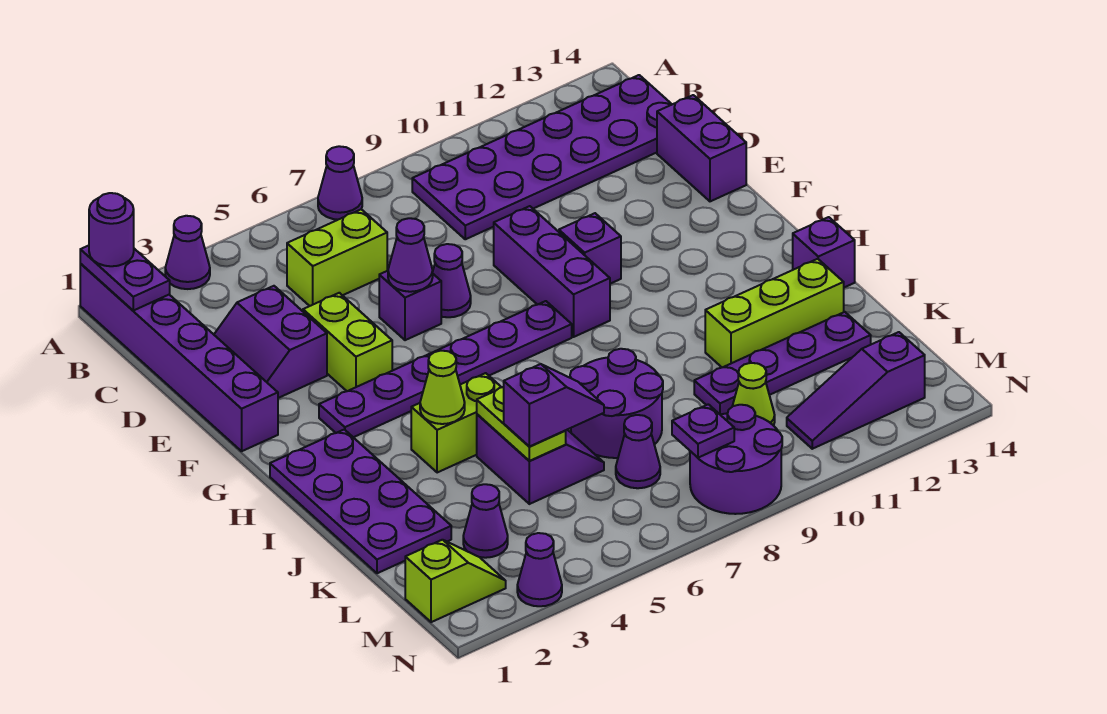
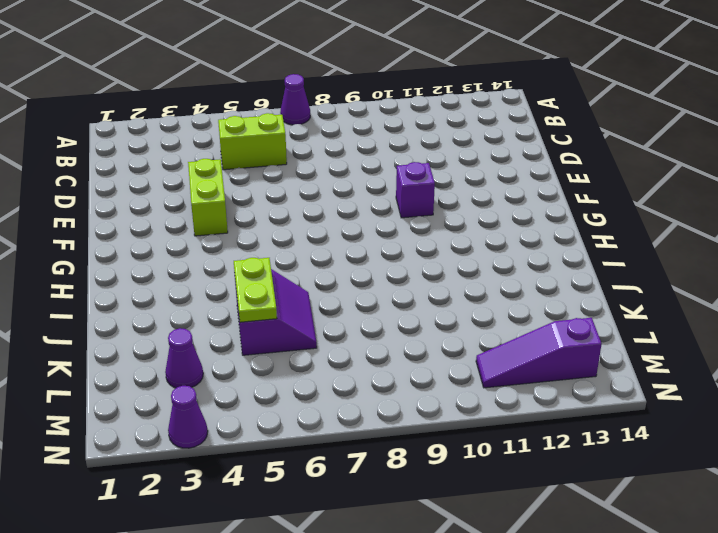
none -> purple 1x6 brick [80,264,278,451]
none -> purple 1x1 cone [165,216,210,289]
none -> purple 2x6 plate [412,75,672,239]
none -> purple 2x2 slope [214,286,327,398]

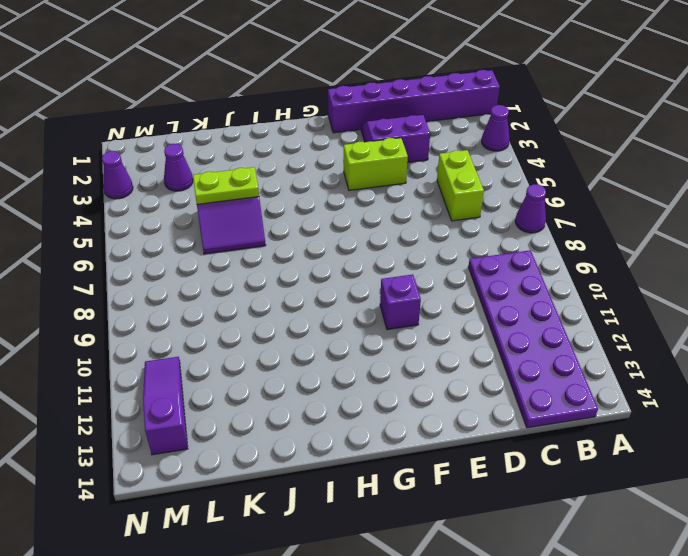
none -> purple 1x2 brick [657,95,746,201]
none -> purple 1x1 brick [379,271,441,340]
none -> purple 1x1 cone [433,244,471,317]
none -> purple 1x3 brick [494,206,610,337]

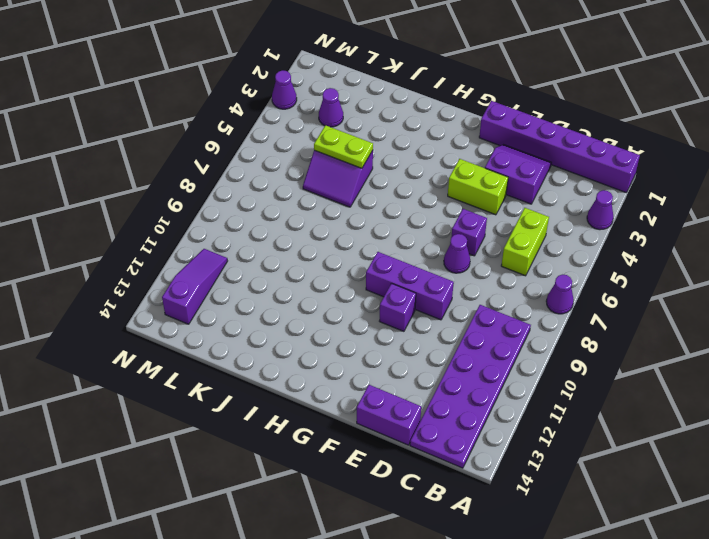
none -> purple 1x6 plate [319,301,572,437]
none -> purple 2x4 plate [270,429,451,573]
none -> lime 1x2 brick [411,373,501,473]
none -> purple 1x1 brick [793,217,855,287]

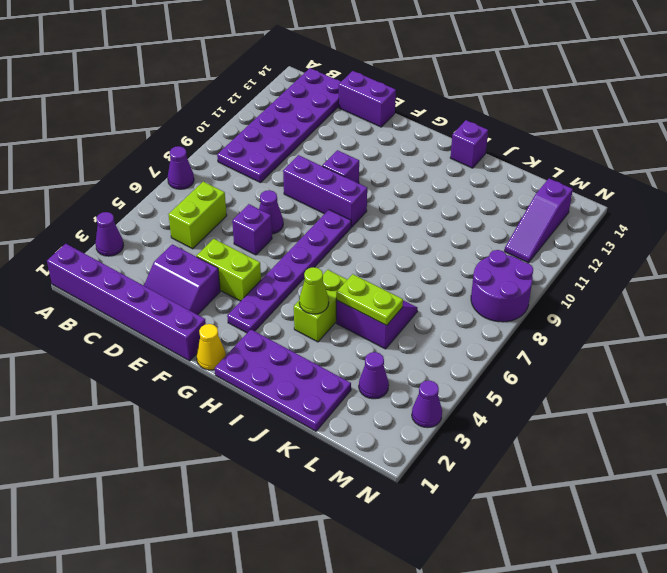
yellow 1x1 cone [196,324,226,370] -> none
none -> purple 2x2 round brick [570,349,663,458]
none -> lime 1x3 brick [705,259,844,367]
none -> purple 1x4 plate [694,312,871,415]
none -> purple 1x1 cone [616,415,660,488]

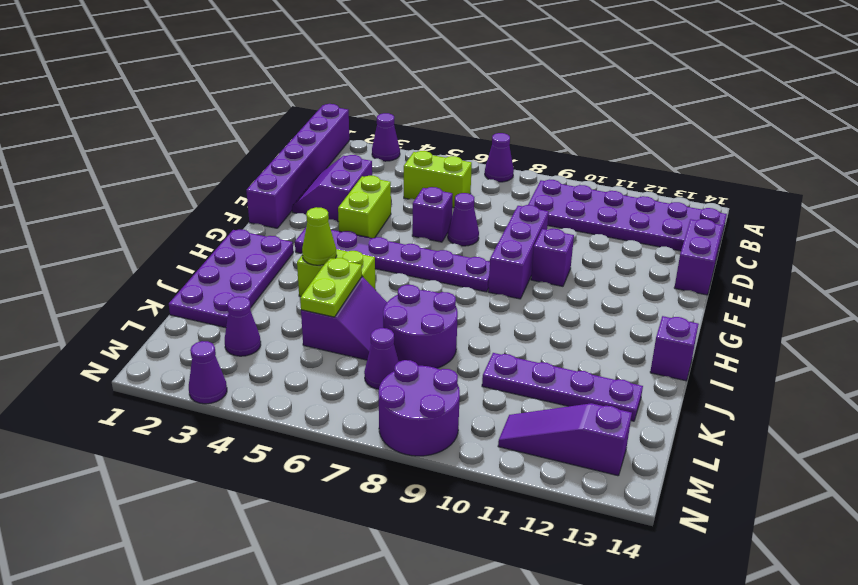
none -> lime 1x3 brick [705,259,844,367]
none -> lime 1x1 cone [732,363,775,426]
none -> lime 1x2 slope [405,540,506,622]
none -> purple 1x2 plate [80,246,170,311]

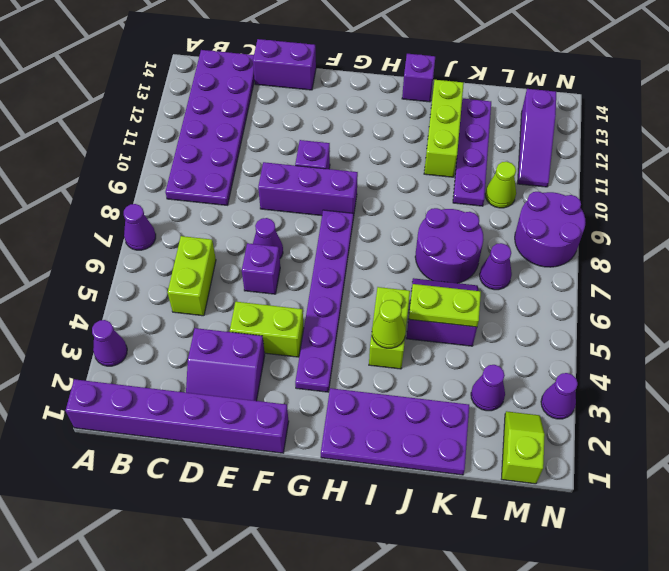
none -> purple 1x2 plate [80,246,170,311]
none -> purple 1x1 cone [388,218,433,292]
none -> purple 1x1 plate [672,404,734,458]
none -> purple 1x1 round brick [89,193,134,266]

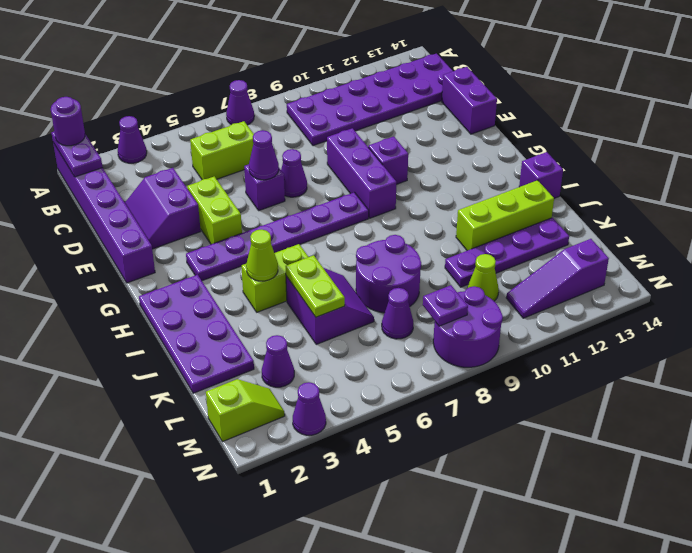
none -> purple 1x2 slope [504,364,604,447]

